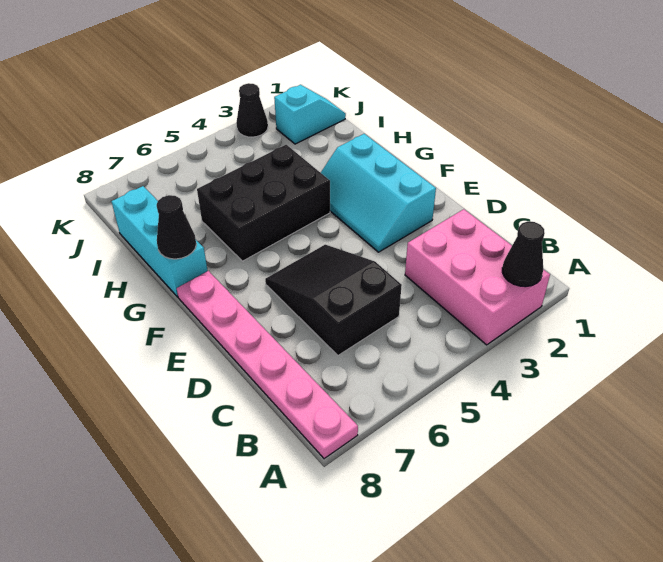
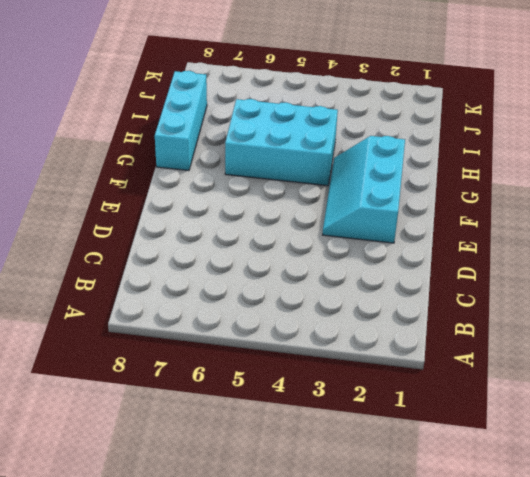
cyan 2x3 brick [225,99,338,186] -> black 2x3 brick [197,145,330,261]
none -> pink 2x3 brick [405,209,550,345]
none -> pink 1x6 plate [177,271,358,459]

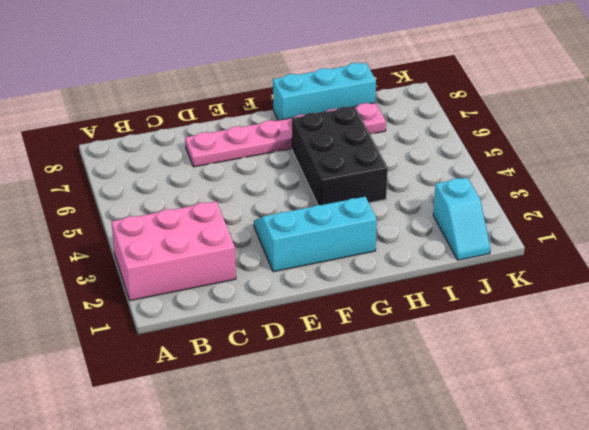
pink 1x6 plate [185,103,386,167] -> pink 1x6 plate moved to [177,271,358,459]
none -> black 2x3 slope [265,245,402,355]
none -> black 1x1 cone [236,83,268,137]

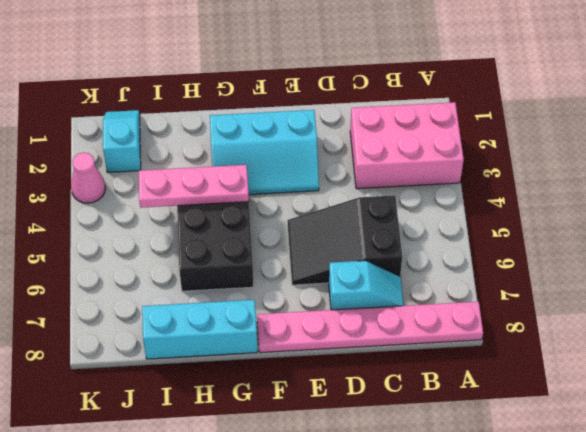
cyan 1x2 slope [329,261,404,310] -> none
pink 1x3 plate [139,165,249,208] -> none
pink 1x1 cone [71,152,105,203] -> black 1x1 cone [236,83,268,137]
none -> black 1x1 cone [502,221,545,287]
none -> black 1x1 cone [157,195,196,259]

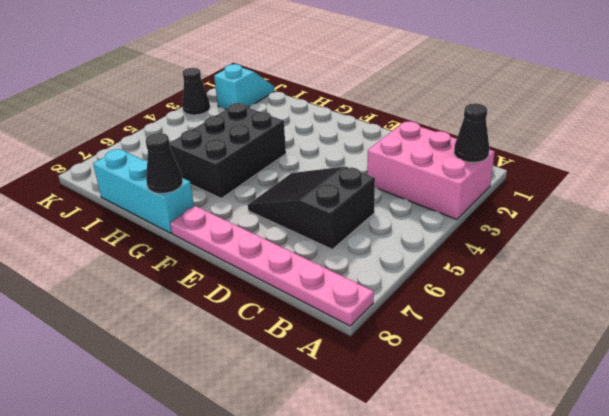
none -> cyan 2x3 slope [321,134,436,252]

